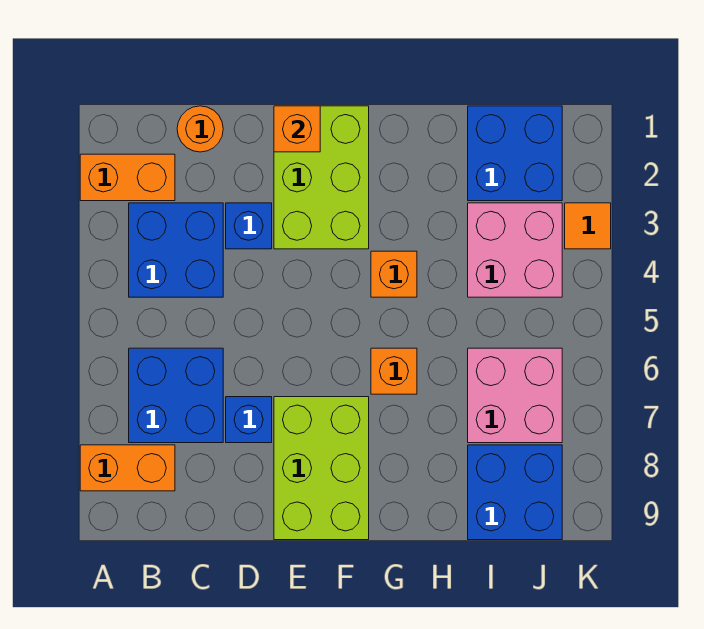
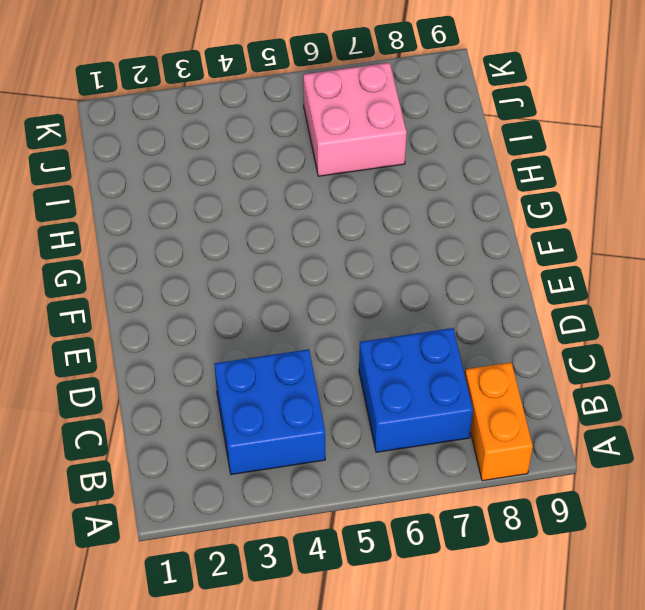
none -> orange 1x2 brick [80,154,175,201]
none -> orange 1x1 round brick [177,106,223,152]
none -> blue 1x1 brick [226,203,272,249]

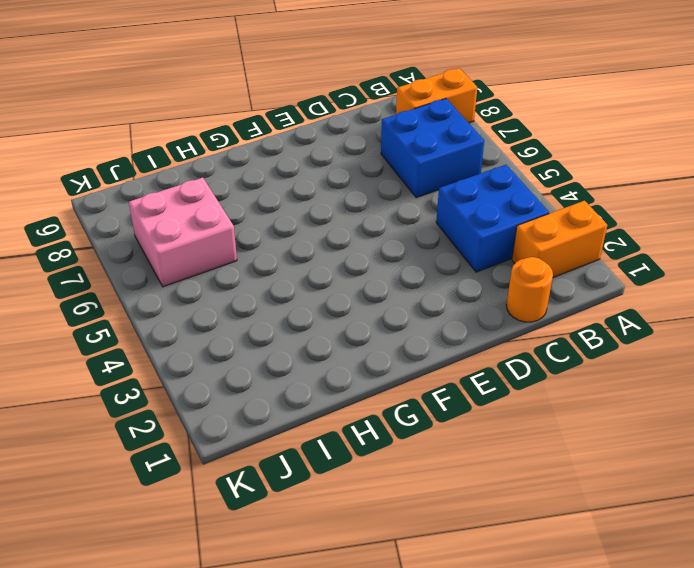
none -> blue 1x1 brick [226,203,272,249]
none -> blue 1x1 brick [226,397,272,443]
none -> lime 2x3 brick [274,106,369,249]

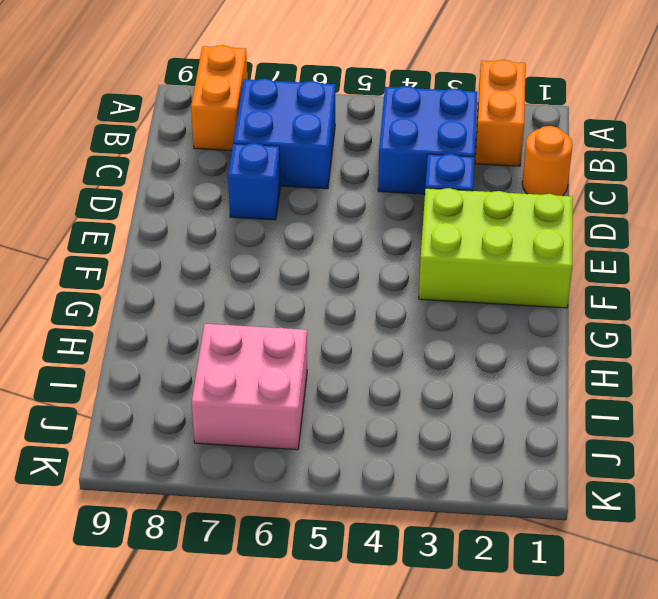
none -> lime 2x3 brick [274,397,369,540]
none -> orange 1x1 brick [371,251,417,297]
none -> orange 1x1 brick [371,348,417,394]

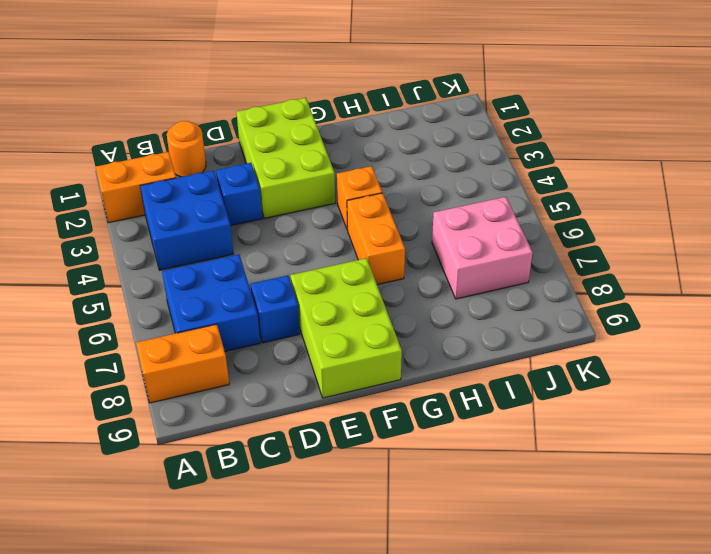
orange 1x2 brick [347,193,405,285] -> orange 1x1 brick [371,348,417,394]
none -> blue 2x2 brick [468,106,562,201]
none -> pink 2x2 brick [468,203,562,297]
none -> blue 2x2 brick [468,445,562,540]

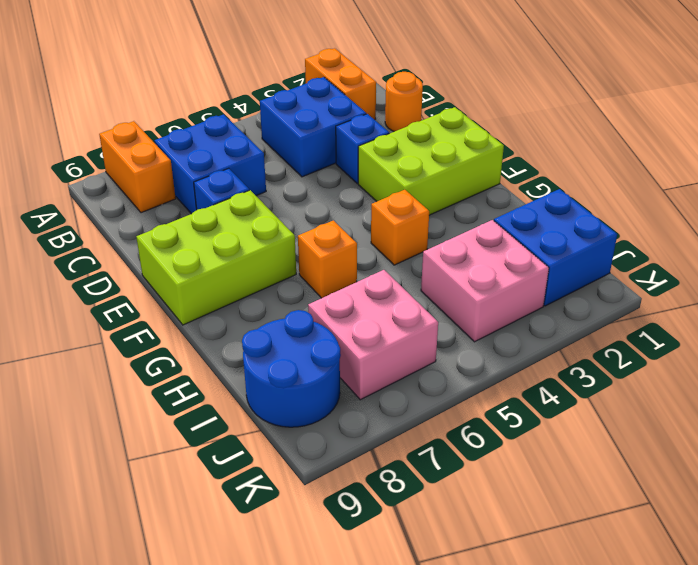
blue 2x2 round brick [242,310,341,427] -> blue 2x2 brick [468,445,562,540]
none -> orange 1x1 tile [565,203,611,249]
none -> orange 1x1 brick [274,106,320,152]

